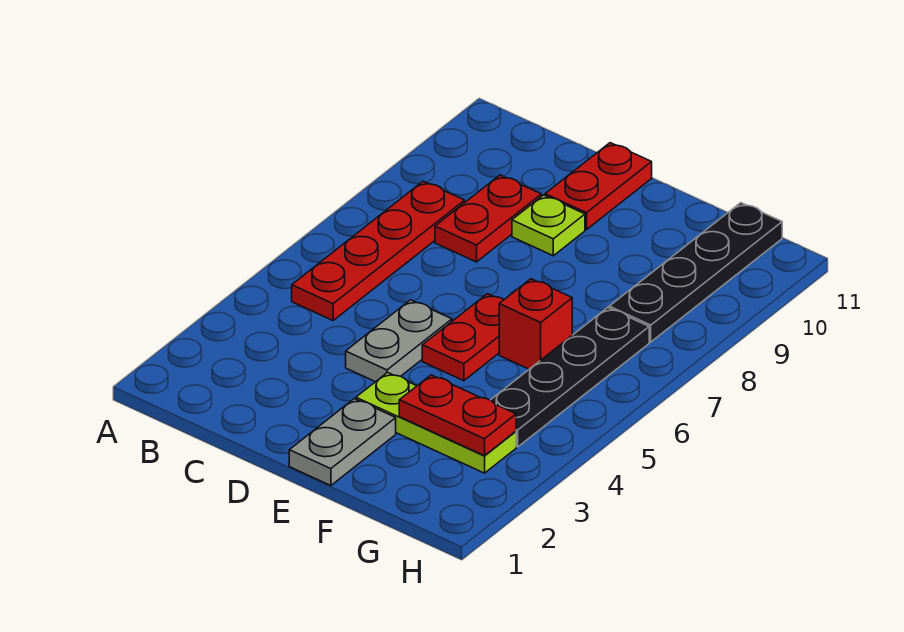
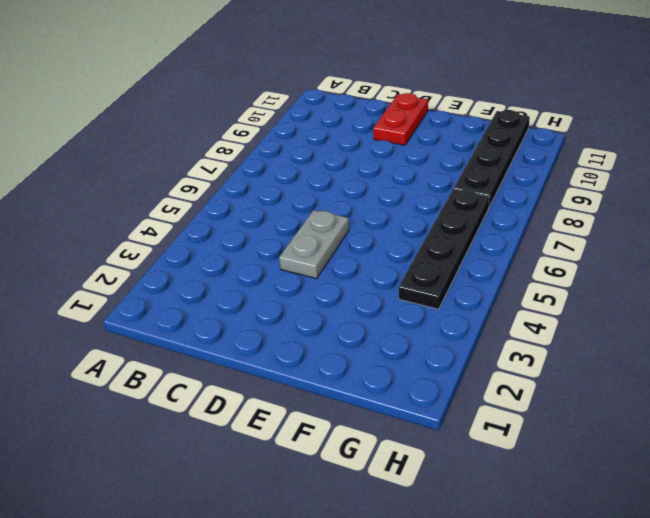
none -> red 1x4 plate [292,181,465,320]
none -> red 1x2 plate [435,175,541,262]
none -> lime 1x1 plate [512,195,585,256]

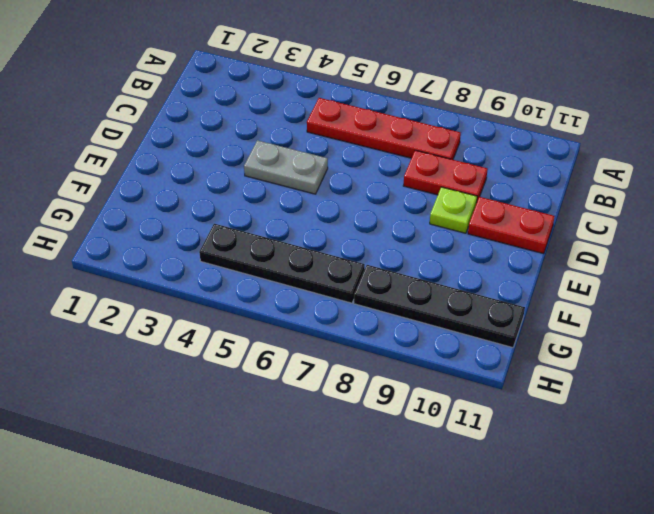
none -> grey 1x2 plate [289,399,396,486]
none -> lime 1x3 plate [356,372,516,473]
none -> red 1x2 plate [422,294,504,381]

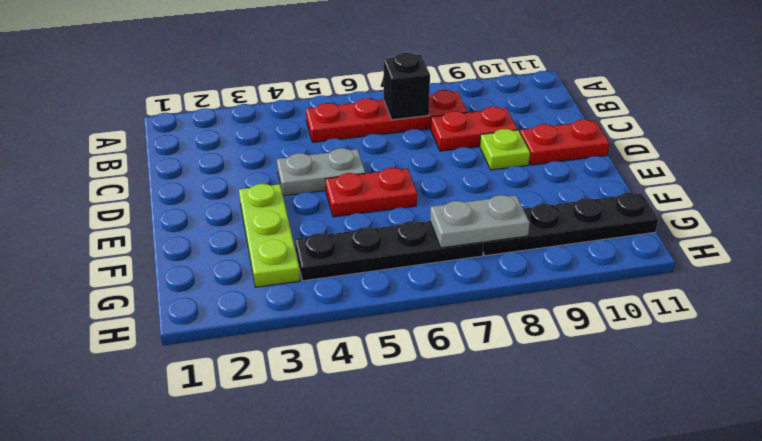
black 1x1 brick [384,53,430,120] -> none
grey 1x2 plate [430,195,530,248] -> grey 1x2 plate moved to [289,399,396,486]
none -> red 1x1 brick [499,279,572,369]
none -> red 1x2 plate [399,375,516,456]

